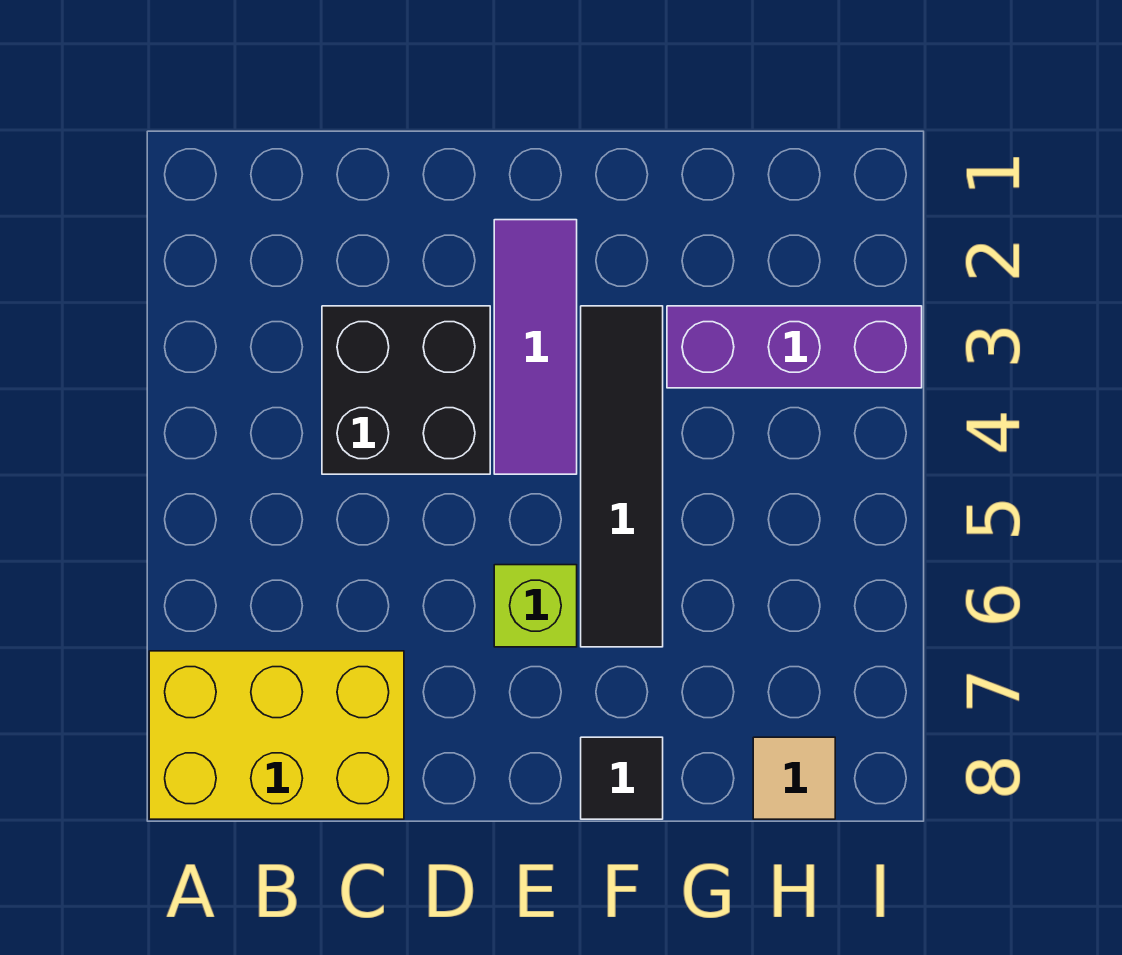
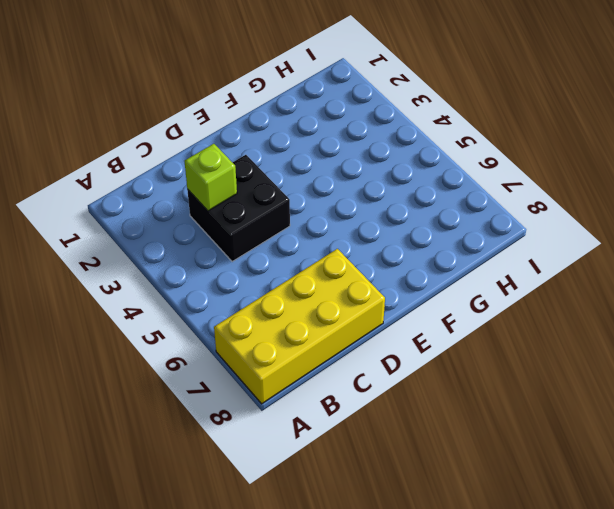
yellow 2x4 brick [214,249,385,404] -> yellow 2x3 brick [149,651,404,819]
lime 1x1 brick [184,144,237,211] -> lime 1x1 brick moved to [494,565,577,647]
none -> purple 1x3 tile [494,220,577,474]
none -> black 1x4 tile [581,306,663,647]

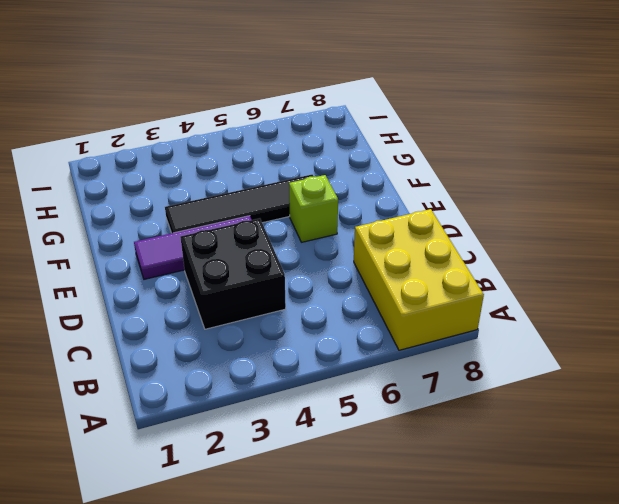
none -> black 1x1 tile [581,737,663,819]
none -> purple 1x3 brick [667,306,922,388]

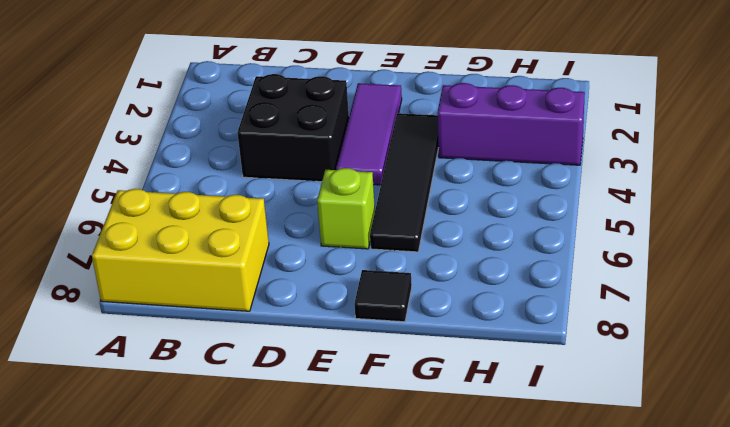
none -> tan 1x1 tile [753,737,835,819]

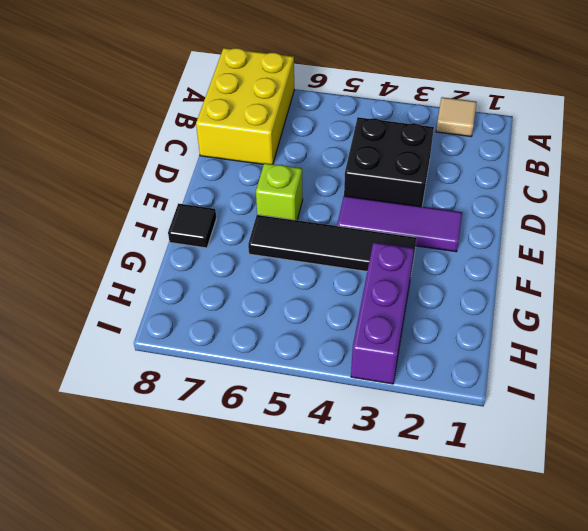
tan 1x1 tile [436,97,477,136] -> tan 1x1 tile moved to [753,737,835,819]

